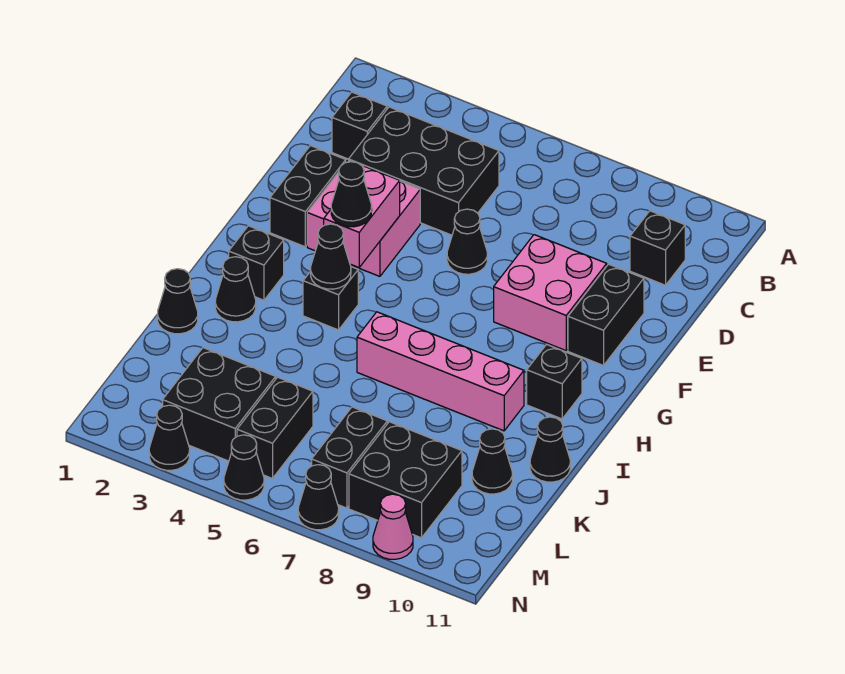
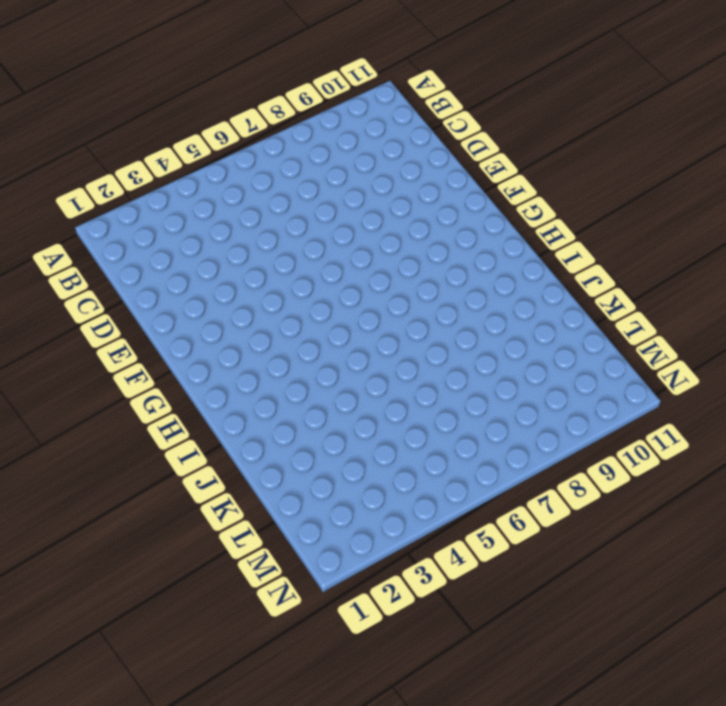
none -> black 1x1 brick [332,92,387,159]
none -> black 2x3 brick [349,107,499,235]
none -> black 1x1 brick [630,211,685,285]

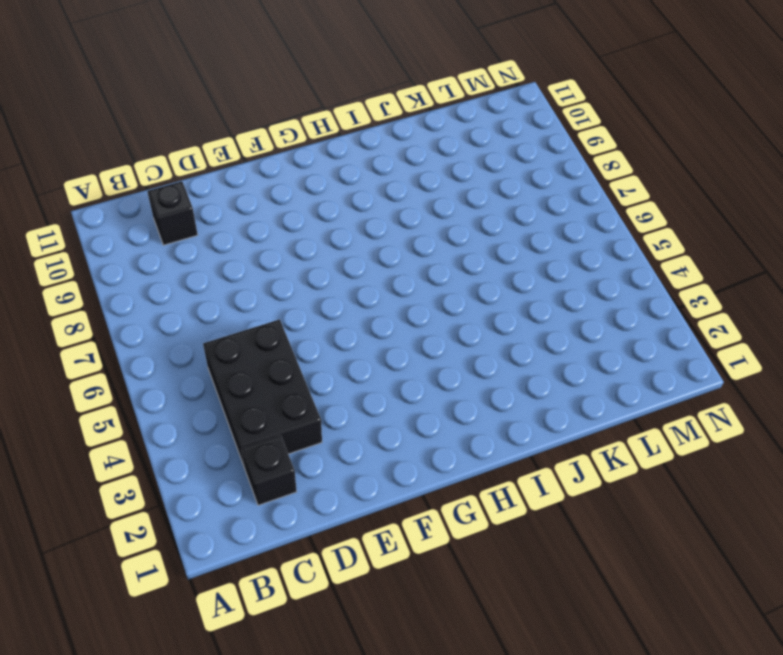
none -> black 1x2 brick [270,146,346,247]
none -> pink 2x2 brick [307,160,420,276]
none -> black 1x1 cone [447,209,487,274]

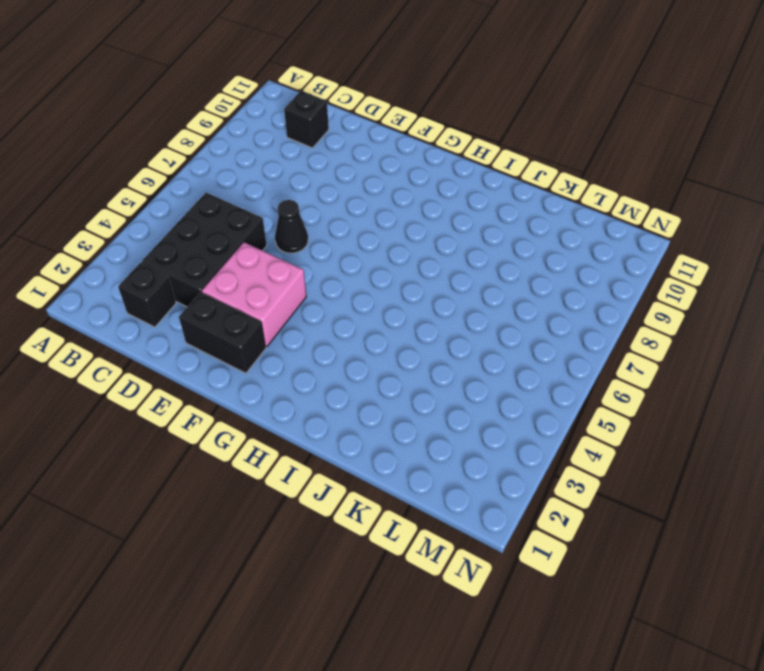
none -> pink 2x2 brick [494,235,607,351]
none -> black 1x2 brick [568,264,644,366]
none -> black 1x1 brick [229,226,284,300]

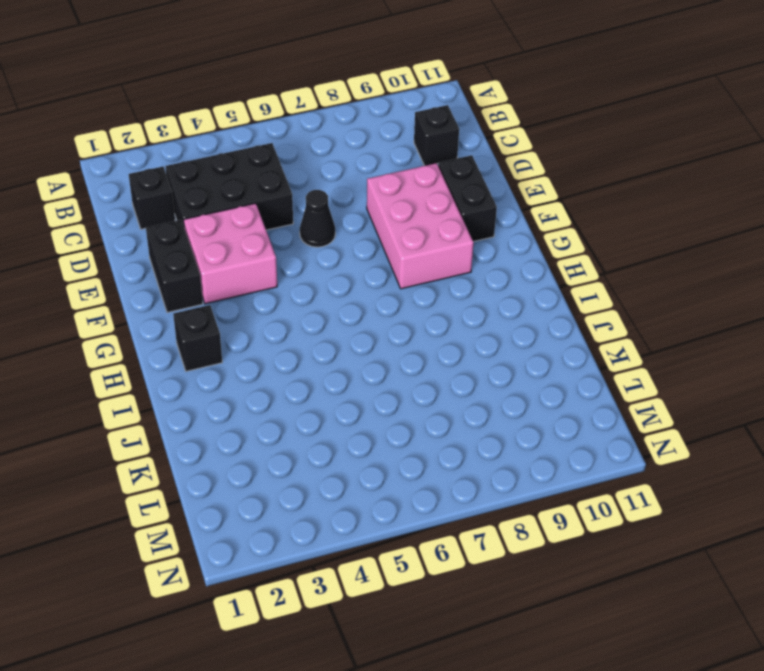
pink 2x3 brick [367,163,474,289] -> pink 2x2 brick [494,235,607,351]
none -> black 1x1 brick [303,267,358,330]
none -> black 1x1 brick [527,344,582,419]
none -> black 1x1 cone [215,257,256,322]

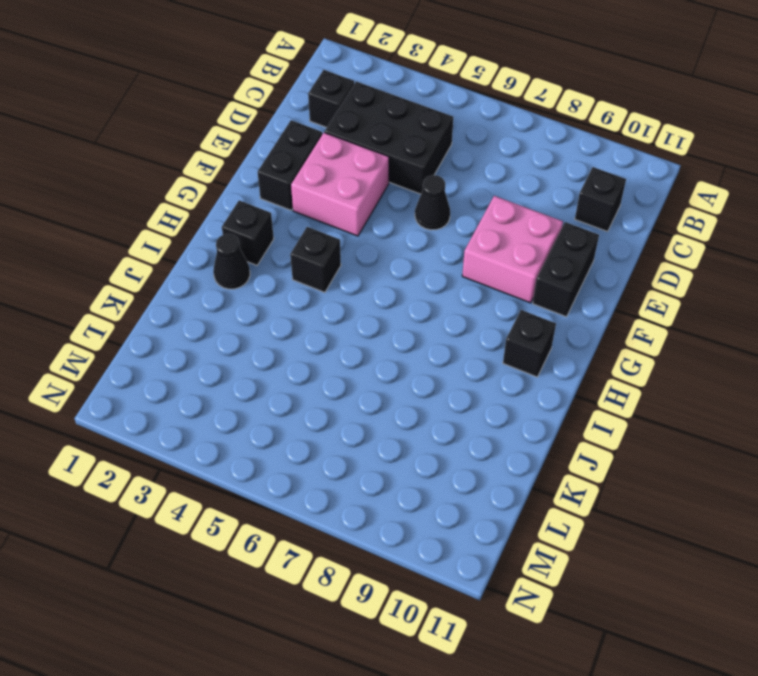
none -> pink 1x4 brick [357,312,524,431]
none -> black 1x1 cone [157,269,198,334]
none -> black 1x1 cone [530,417,570,482]

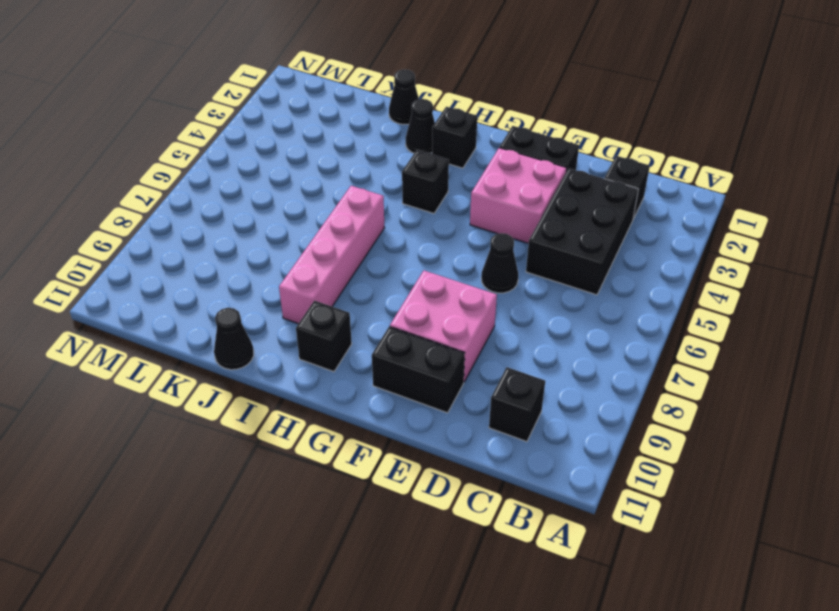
none -> black 1x1 cone [472,429,512,494]
none -> black 2x2 brick [163,348,276,461]
none -> black 1x2 brick [237,377,313,479]

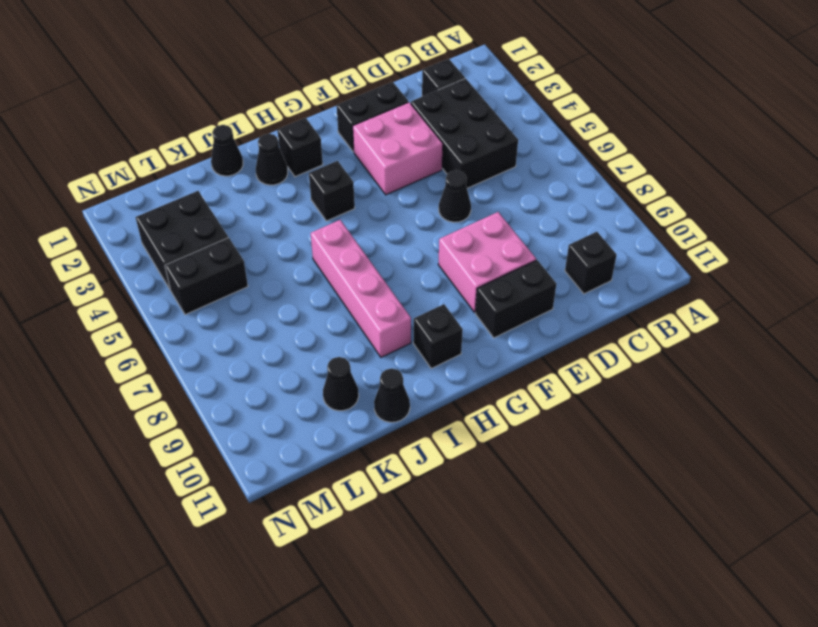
none -> black 1x2 brick [312,407,387,508]
none -> black 2x2 brick [349,422,462,538]
none -> black 1x1 cone [149,405,190,470]

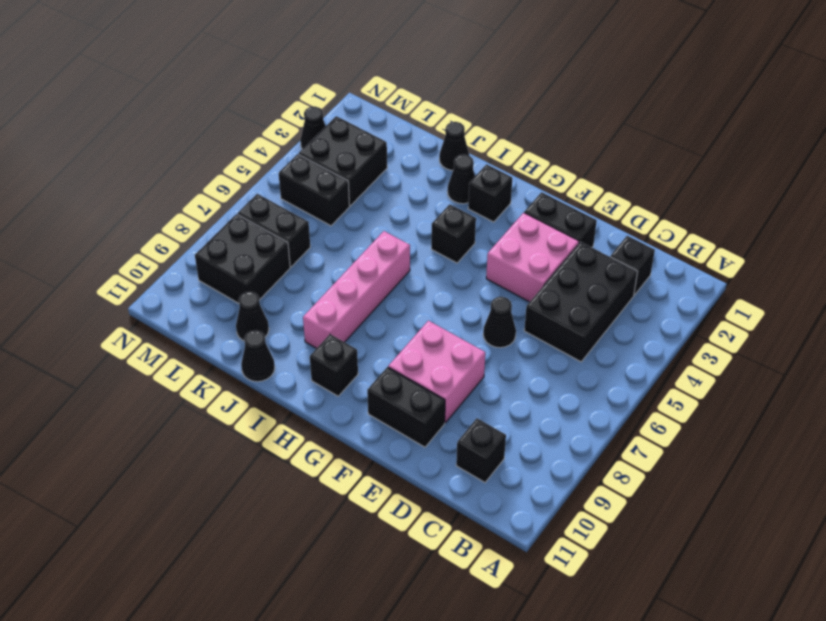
none -> black 1x1 cone [224,435,264,500]
none -> black 1x1 cone [298,465,339,530]
none -> pink 1x1 cone [373,494,413,559]

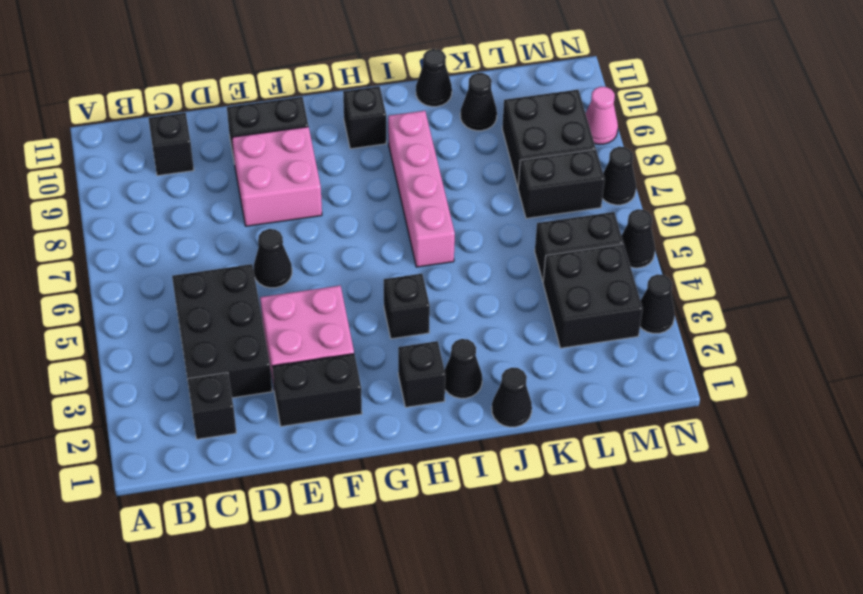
none -> pink 1x2 brick [324,166,400,267]
none -> black 1x1 cone [311,224,351,289]
none -> black 1x1 cone [331,162,372,227]

